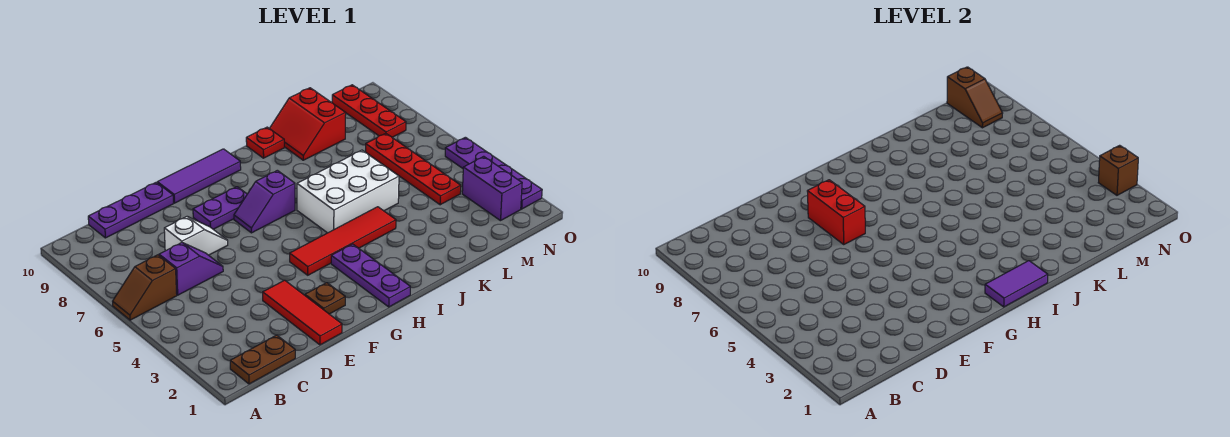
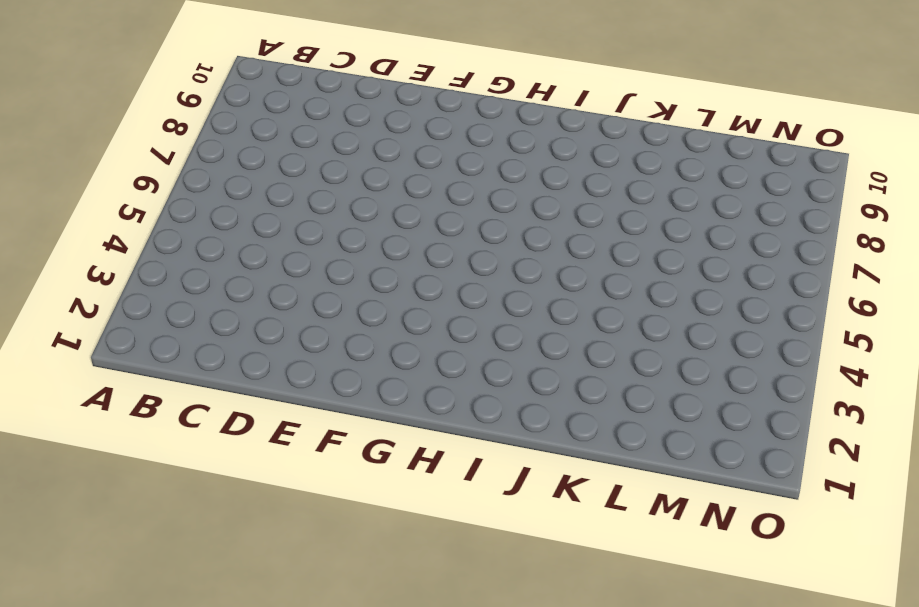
none -> brown 1x2 slope [113,255,177,320]
none -> brown 1x2 plate [230,335,295,384]
none -> purple 1x2 slope [159,243,223,295]

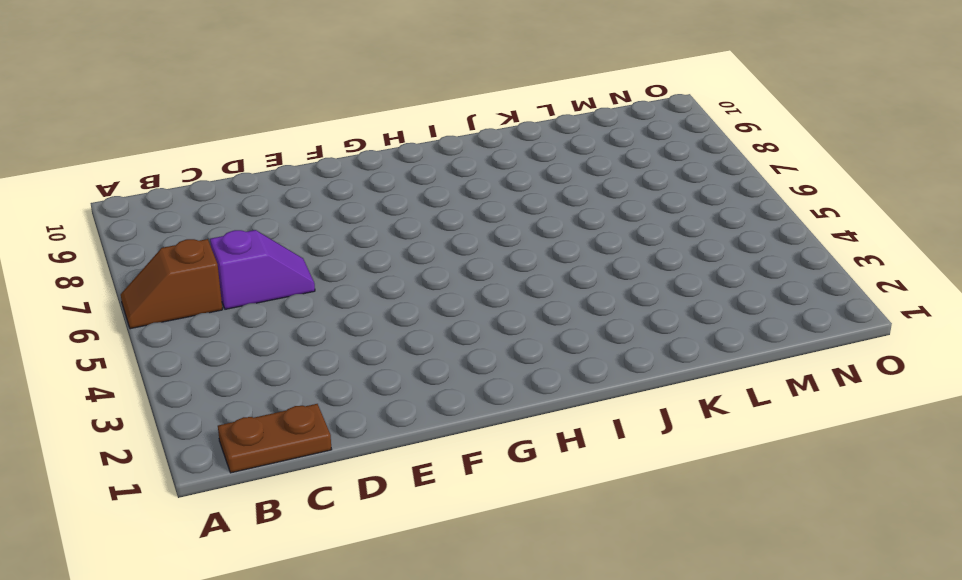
none -> purple 1x3 plate [88,182,173,238]
none -> white 1x2 slope [164,217,228,255]
none -> red 1x3 tile [263,280,342,345]

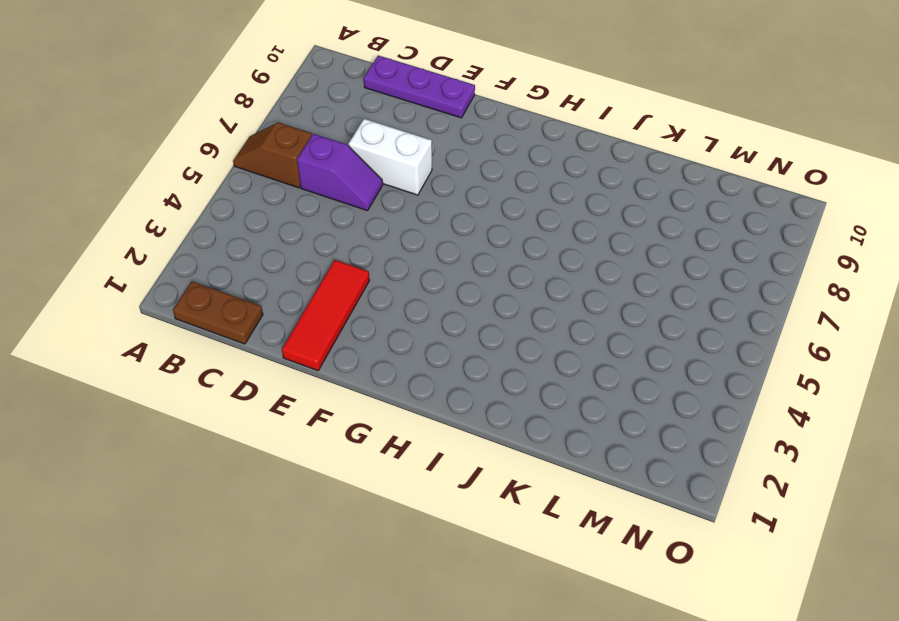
white 1x2 brick [349,119,432,195] -> white 1x2 slope [164,217,228,255]
none -> brown 1x1 plate [305,283,345,314]
none -> purple 1x2 plate [193,187,247,229]
none -> purple 1x3 tile [157,149,241,203]

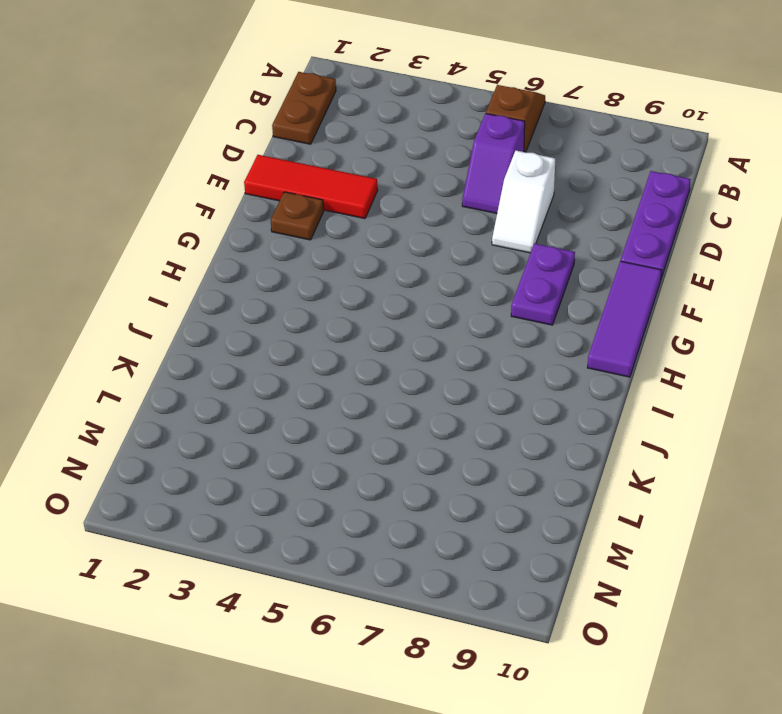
none -> red 1x4 tile [290,207,396,275]
none -> purple 1x2 slope [234,170,295,233]
none -> purple 1x3 plate [331,244,410,307]

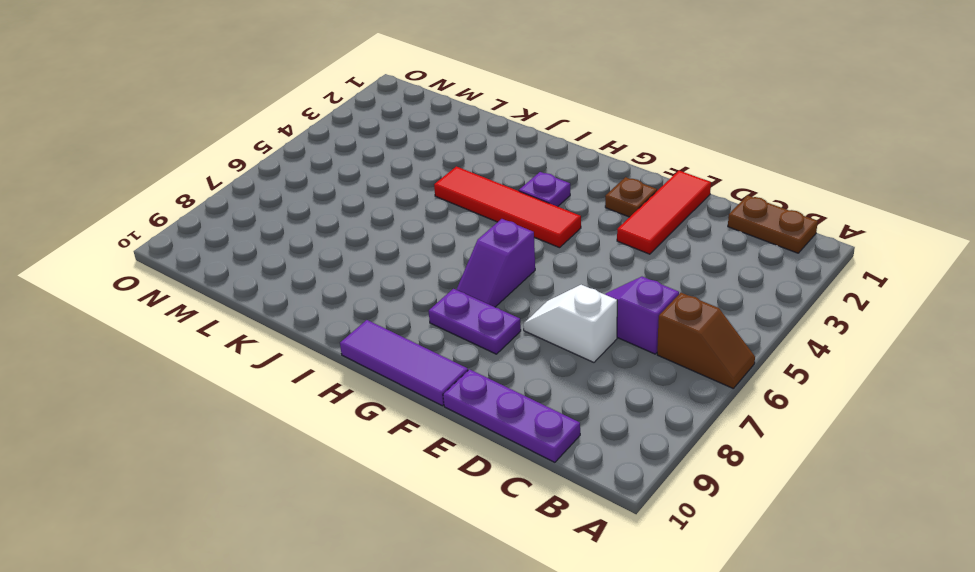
purple 1x2 slope [457,219,535,307] -> purple 1x2 slope turned to [234,170,295,233]
purple 1x1 plate [519,172,570,207] -> purple 1x3 plate [331,244,410,307]
none -> white 2x3 brick [297,150,399,233]
none -> red 1x1 plate [246,127,284,158]
none -> red 2x2 slope [269,88,346,160]

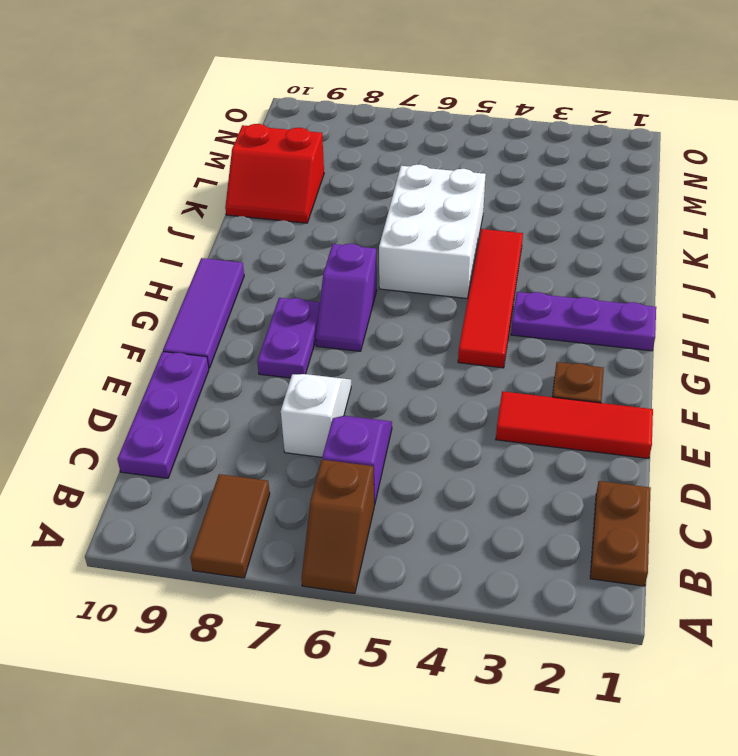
brown 1x2 tile [190,474,270,578] -> none
none -> red 1x1 plate [246,127,284,158]
none -> red 1x4 plate [366,133,461,205]
none -> purple 1x2 brick [462,156,522,221]

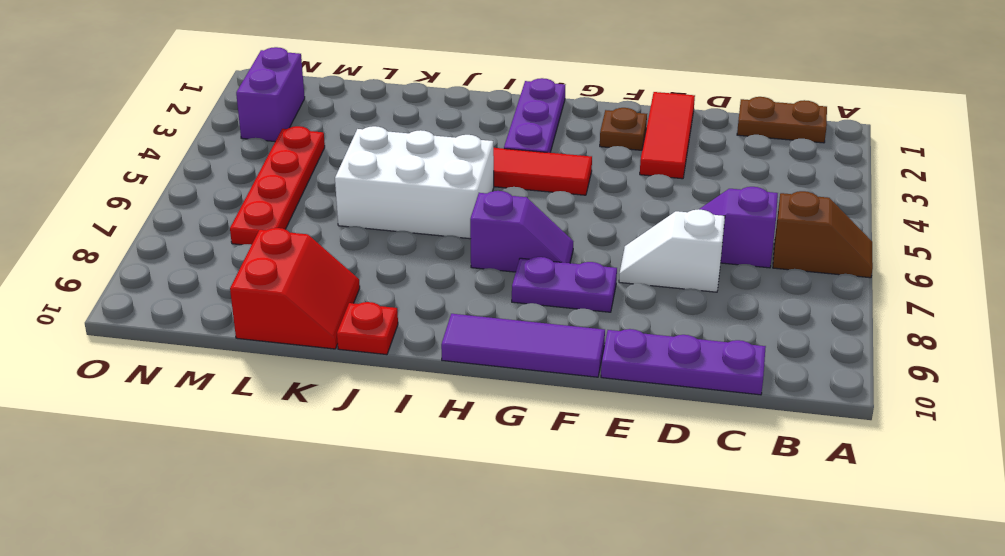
none -> red 1x3 plate [332,85,406,137]
none -> purple 1x4 plate [445,137,542,209]
none -> red 1x2 brick [807,180,865,244]

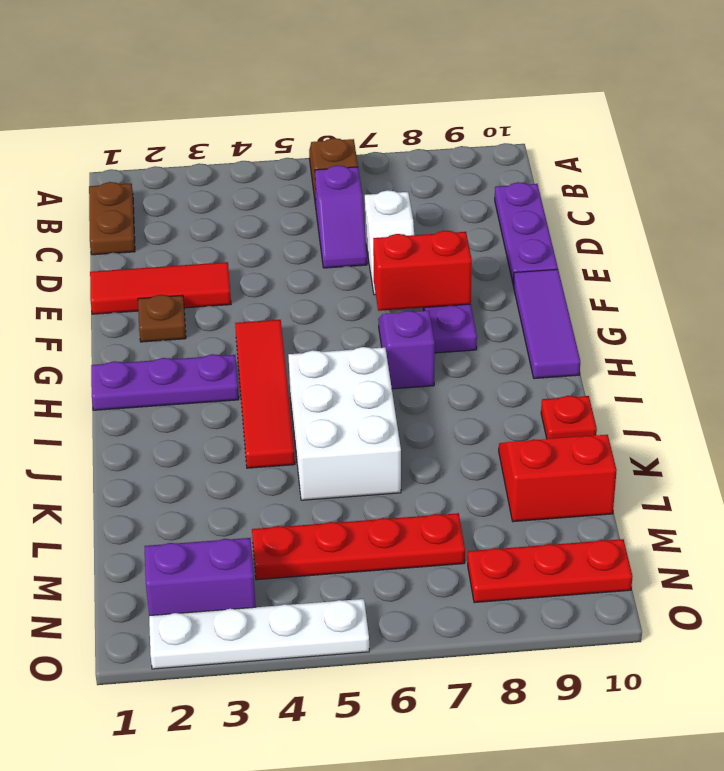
white 1x4 plate [149,599,369,669] -> purple 1x4 plate [445,137,542,209]
none -> purple 1x2 tile [985,261,1048,307]
none -> brown 1x2 slope [947,67,1003,128]
none -> brown 1x1 brick [1098,145,1138,195]

